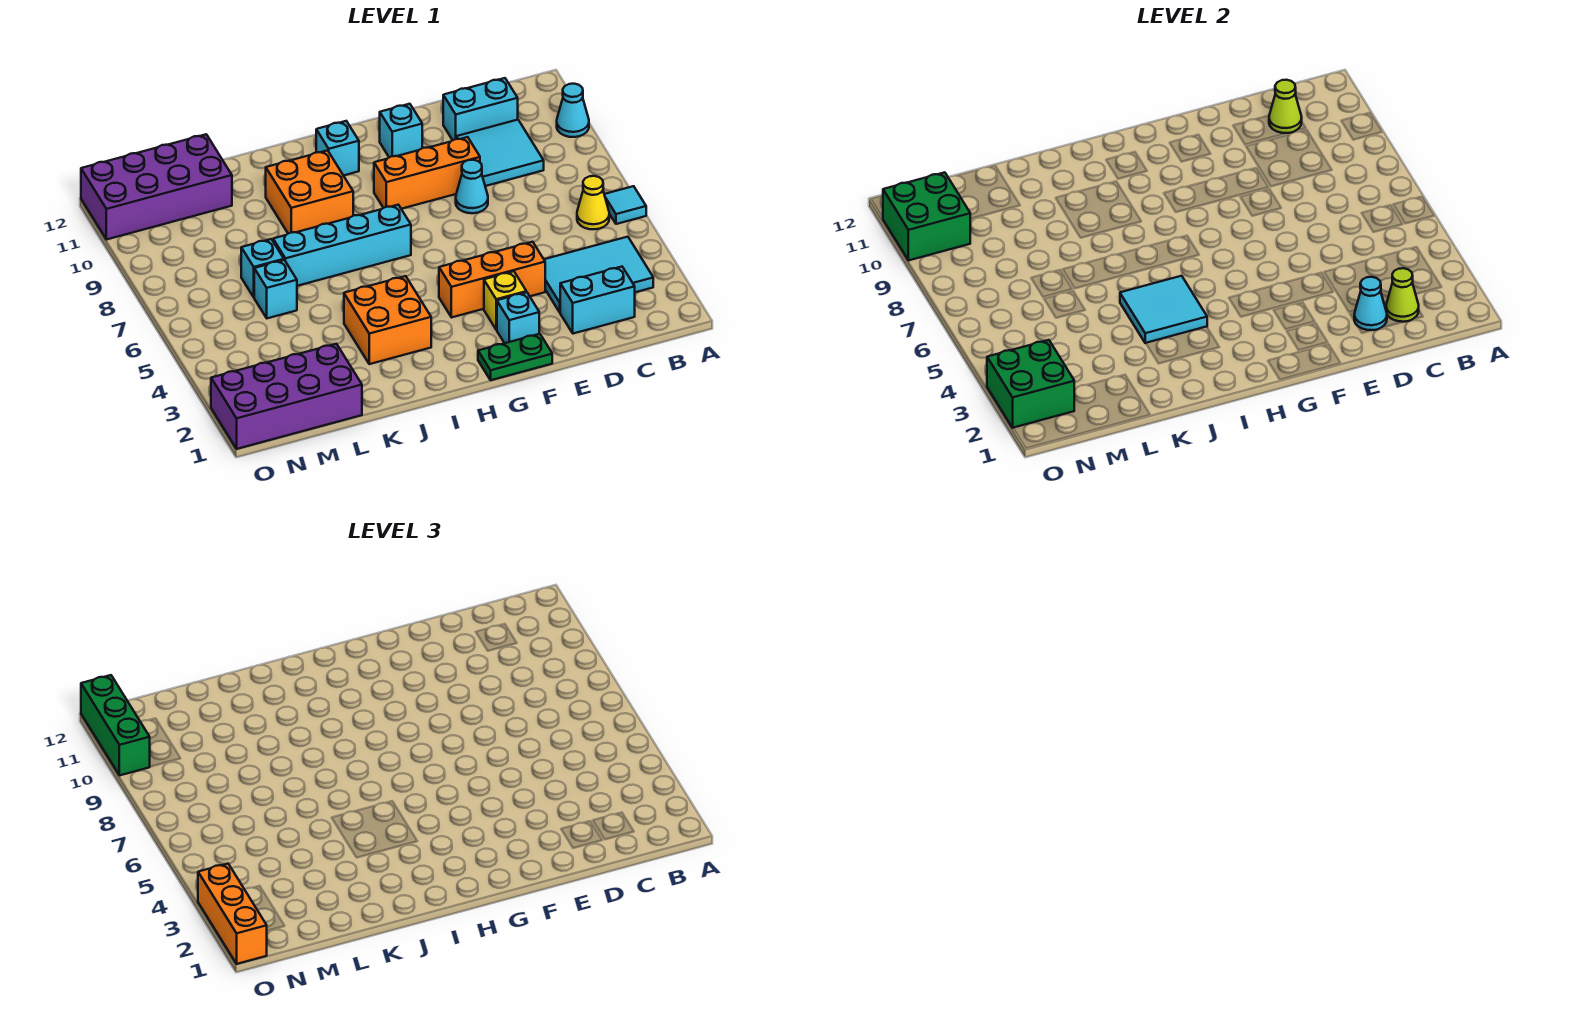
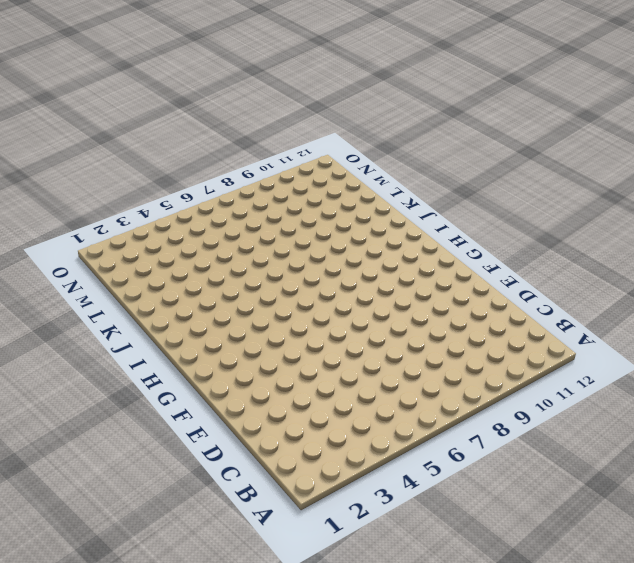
none -> cyan 1x1 tile [604,186,646,224]
none -> cyan 1x1 cone [557,84,589,137]
none -> cyan 2x3 tile [544,237,653,312]
none -> yellow 1x1 cone [577,176,609,229]

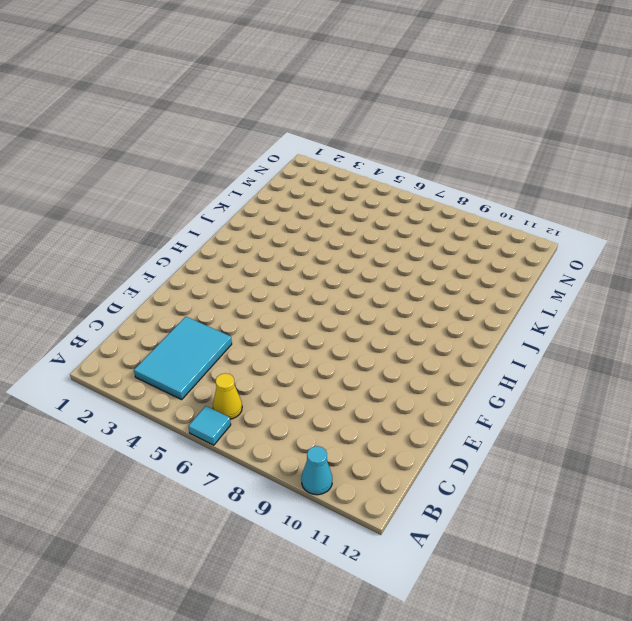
none -> cyan 1x2 brick [560,267,635,334]
none -> cyan 2x2 tile [456,120,544,186]
none -> cyan 1x2 brick [443,78,518,140]
none -> orange 1x3 brick [439,242,545,317]

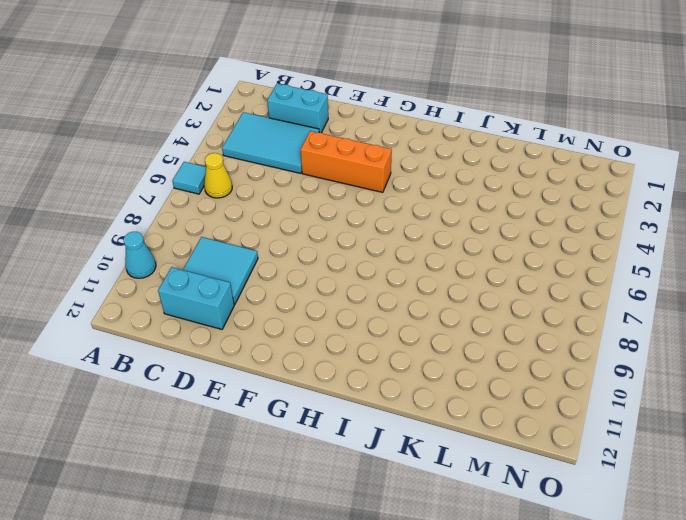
none -> cyan 1x1 cone [456,160,488,213]
none -> orange 1x3 brick [374,137,480,209]
none -> green 1x2 plate [478,334,552,380]
none -> cyan 1x1 brick [497,292,539,343]

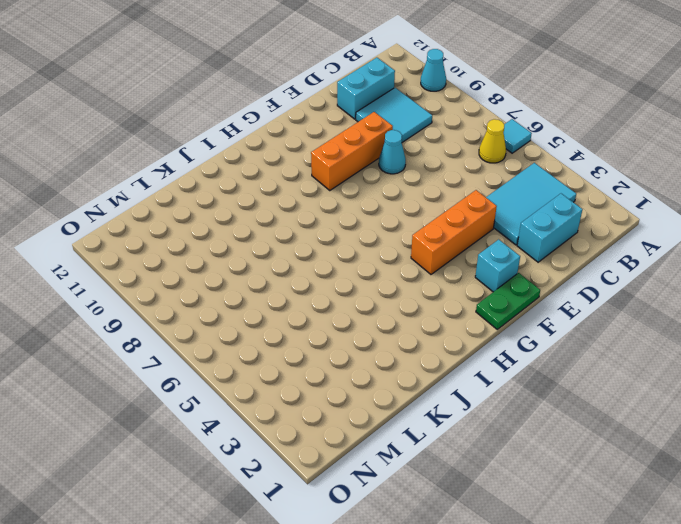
none -> yellow 1x1 brick [484,271,526,330]
none -> cyan 1x1 brick [380,104,422,157]
none -> cyan 1x4 brick [273,205,411,286]
none -> cyan 1x1 brick [316,121,359,175]

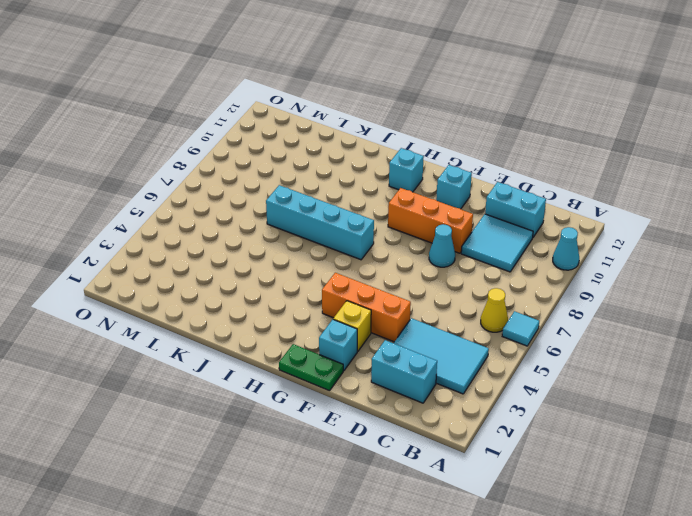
none -> orange 2x2 brick [344,276,431,364]
none -> orange 2x2 brick [266,150,353,234]
none -> purple 2x4 brick [211,344,362,449]
none -> cyan 1x1 brick [254,260,297,318]

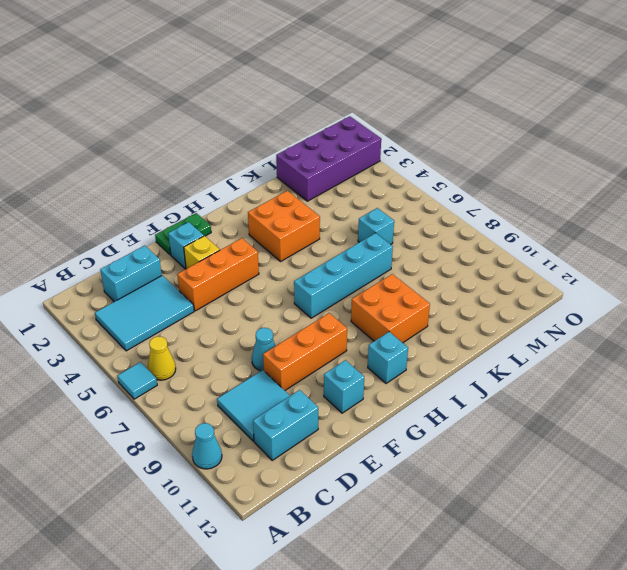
none -> cyan 1x1 brick [241,239,284,297]
none -> purple 2x4 brick [81,134,232,240]
none -> lime 1x1 cone [1386,268,1419,322]
none -> lime 1x1 cone [1269,80,1302,133]

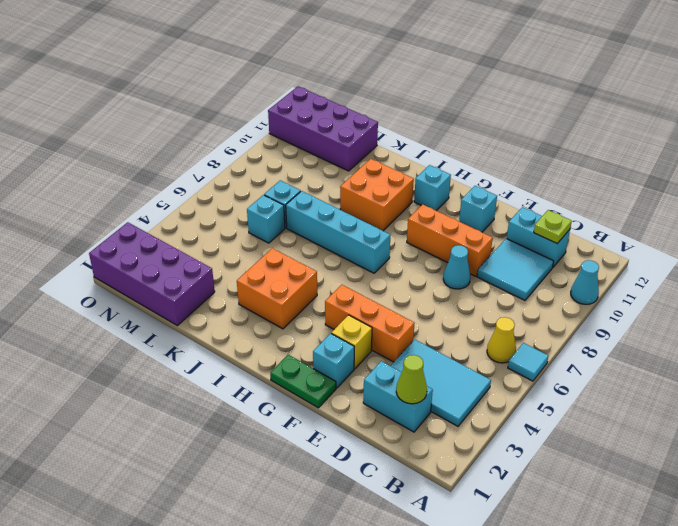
lime 1x1 plate [534,210,572,243] -> lime 1x1 cone [1269,80,1302,133]
none -> cyan 1x1 cone [1354,277,1387,330]
none -> cyan 2x2 tile [1120,276,1207,343]
none -> green 2x2 brick [987,340,1074,428]
none -> green 2x2 brick [883,172,970,260]

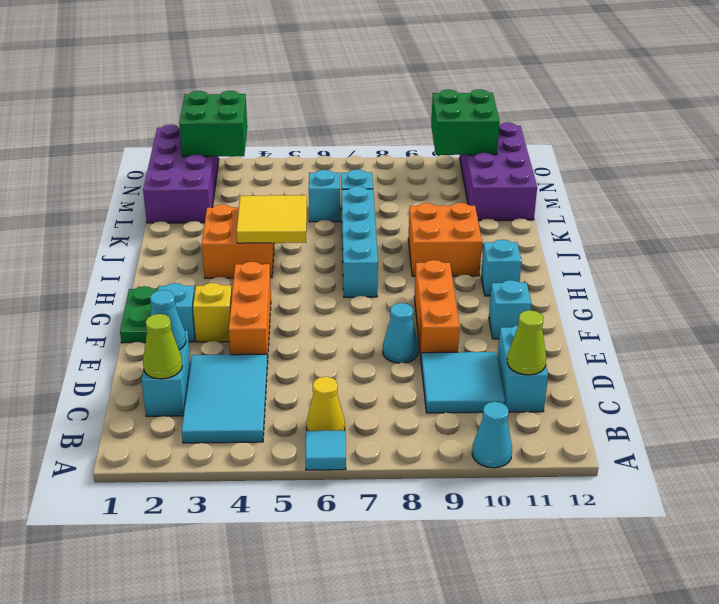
yellow 2x2 tile [237,195,307,243] -> cyan 2x2 tile [1120,276,1207,343]
none -> orange 1x3 brick [198,864,267,964]
none -> green 1x3 brick [81,675,150,775]

